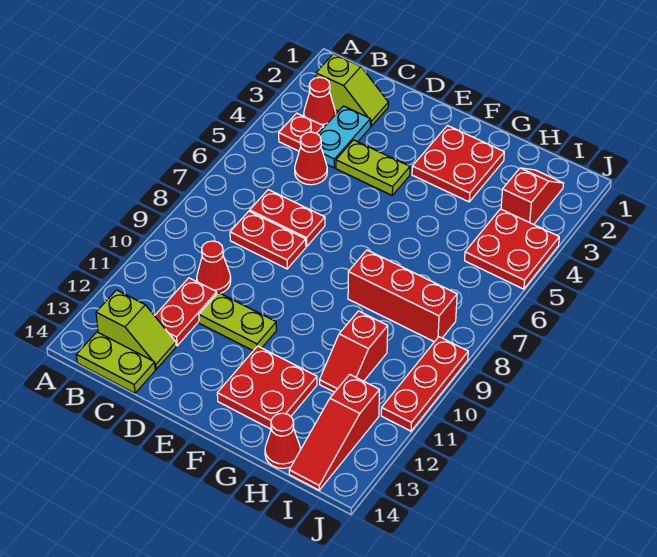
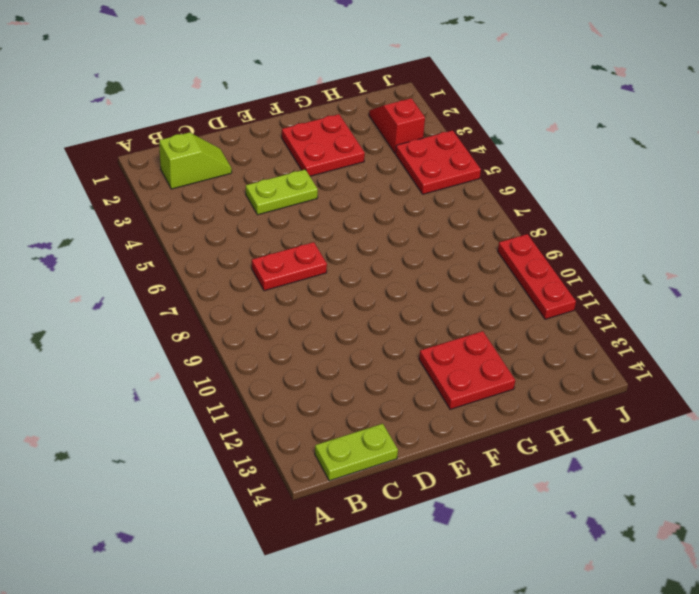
none -> red 1x1 cone [304,77,336,127]
none -> red 1x1 plate [279,113,324,151]
none -> lime 1x2 slope [96,290,176,369]

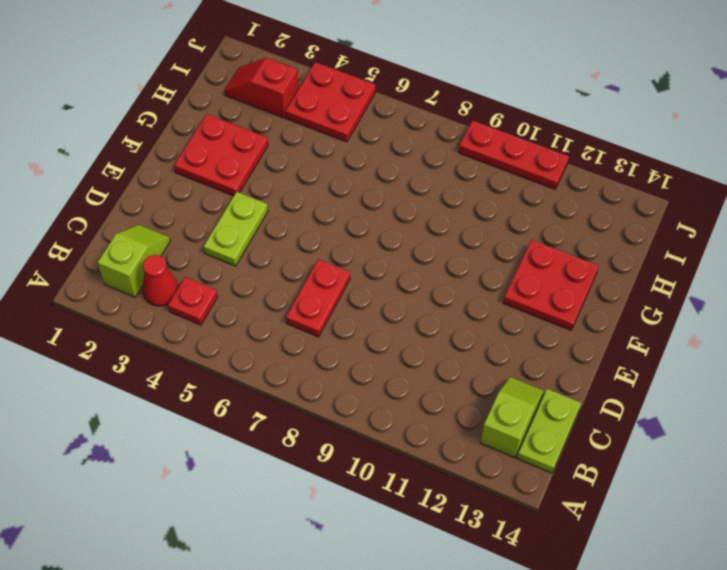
none -> cyan 1x2 plate [318,106,370,168]
none -> red 1x1 cone [295,132,327,185]
none -> red 1x2 plate [230,211,306,269]

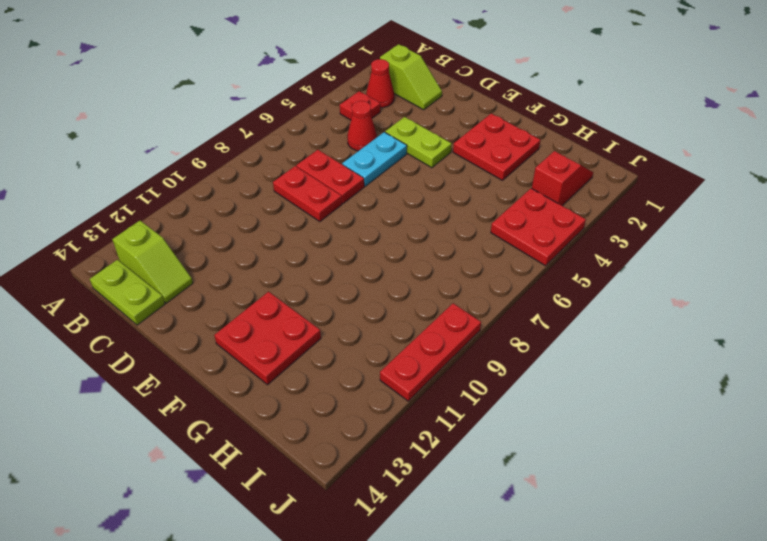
cyan 1x2 plate [342,132,407,186] -> cyan 1x2 plate moved to [318,106,370,168]
none -> red 1x1 cone [197,241,231,293]
none -> red 1x2 plate [155,278,217,346]
none -> lime 1x2 plate [199,293,277,351]

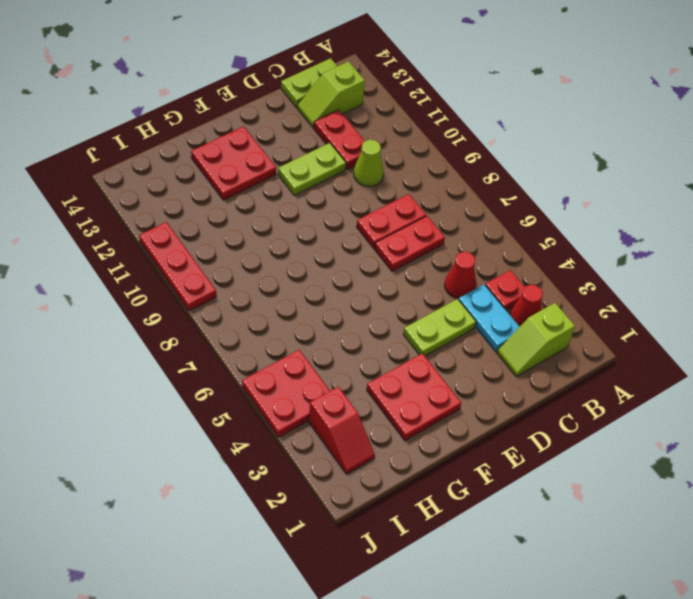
lime 1x1 cone [354,140,384,186] -> red 1x1 cone [197,241,231,293]
none -> red 1x3 brick [348,250,457,342]
none -> red 1x2 slope [320,311,388,392]
none -> red 1x1 cone [265,413,301,468]

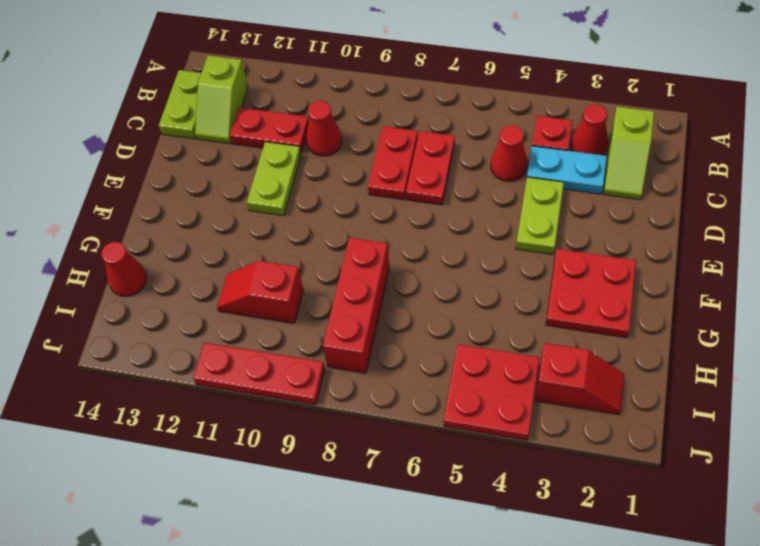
none -> red 2x2 plate [217,346,317,429]
none -> red 1x3 slope [289,374,379,490]

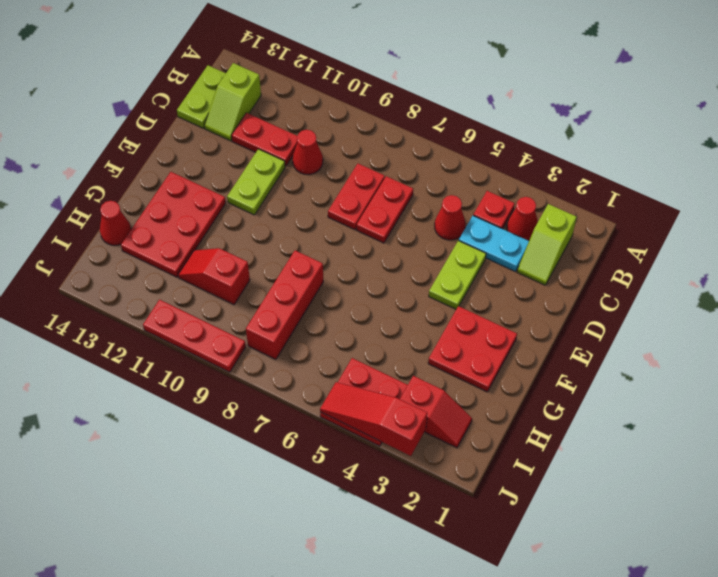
red 2x3 plate [121,172,226,277] -> red 2x2 plate [217,346,317,429]
red 1x3 slope [320,382,427,456] -> red 1x3 slope moved to [289,374,379,490]

